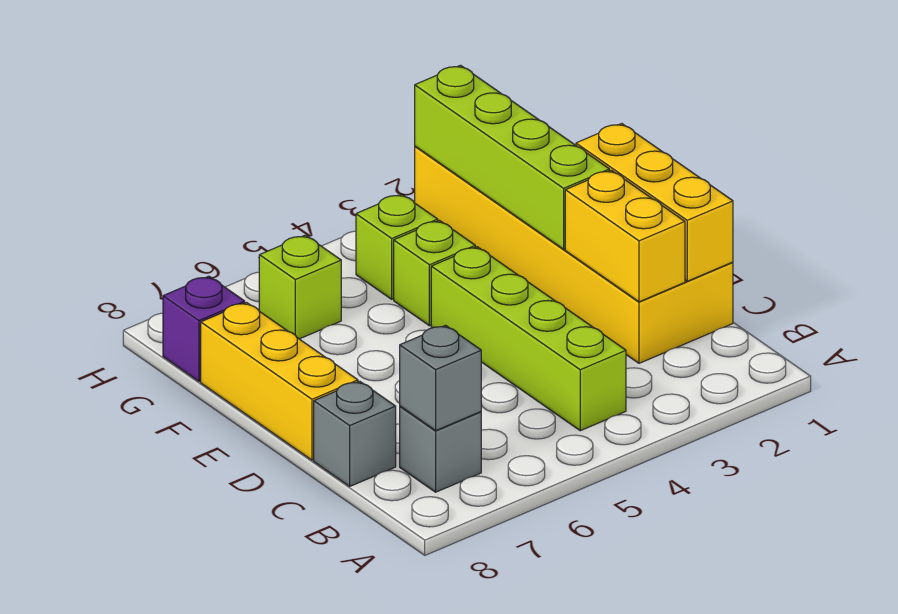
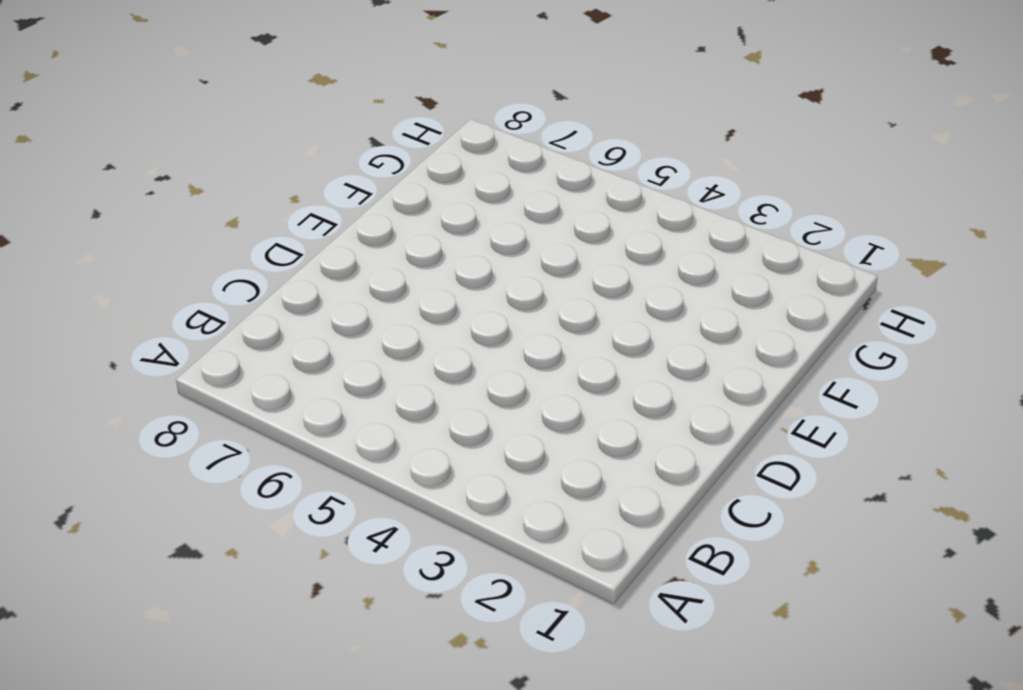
none -> lime 1x4 brick [431,247,626,431]
none -> grey 1x1 brick [400,406,481,492]
none -> yellow 2x6 brick [415,146,733,363]

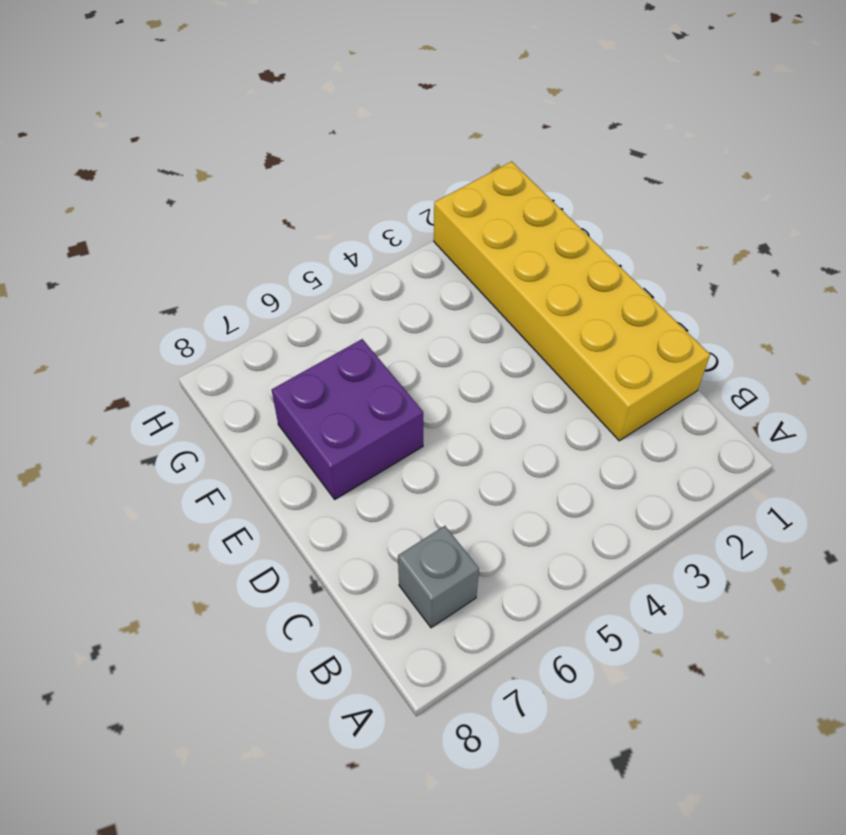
purple 2x2 brick [272,339,423,499] -> none
none -> lime 1x4 brick [431,247,626,431]
none -> grey 1x1 brick [314,381,396,486]
none -> yellow 1x3 brick [201,303,358,460]

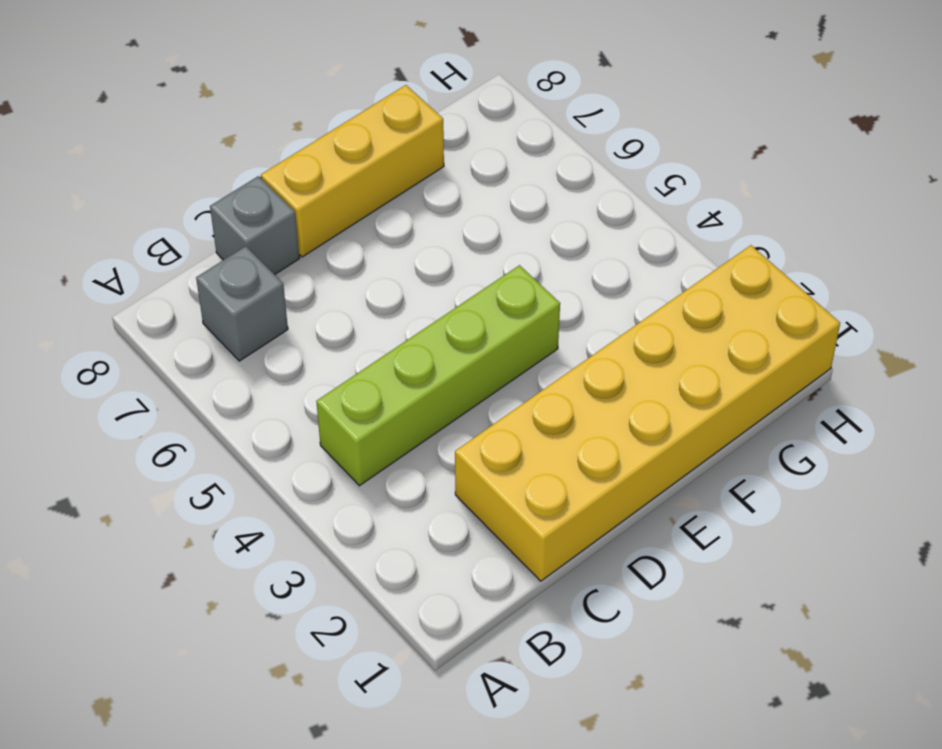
none -> lime 1x1 brick [394,220,475,326]
none -> lime 1x1 brick [356,194,438,299]
none -> lime 1x1 brick [259,235,341,339]

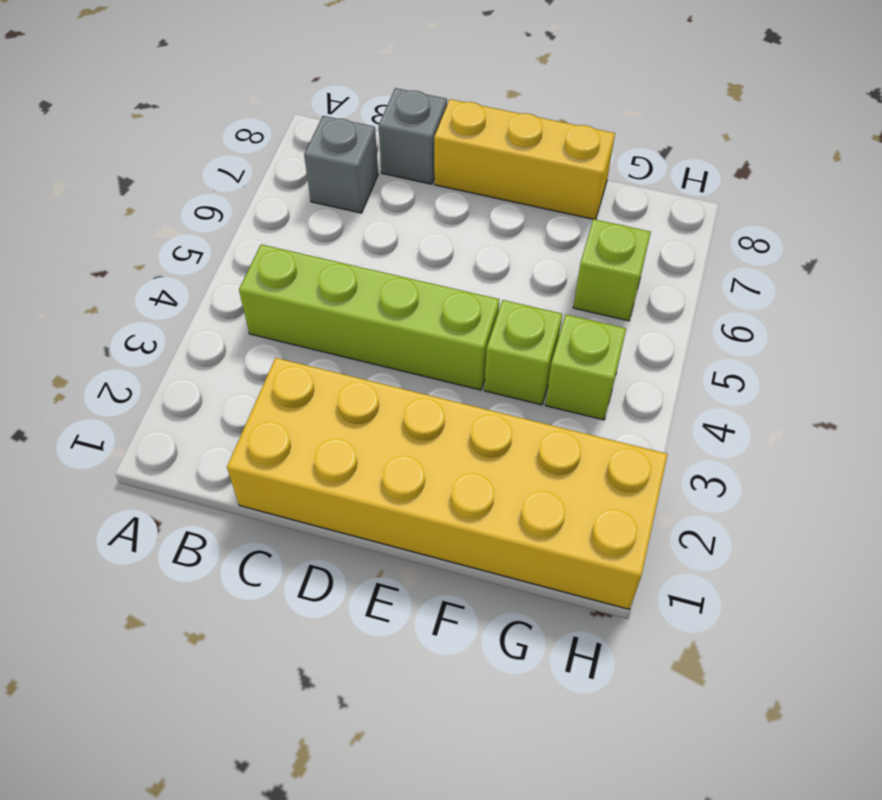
none -> purple 1x1 brick [163,276,245,381]
none -> grey 1x1 brick [400,325,481,430]
none -> yellow 1x3 brick [576,124,733,281]

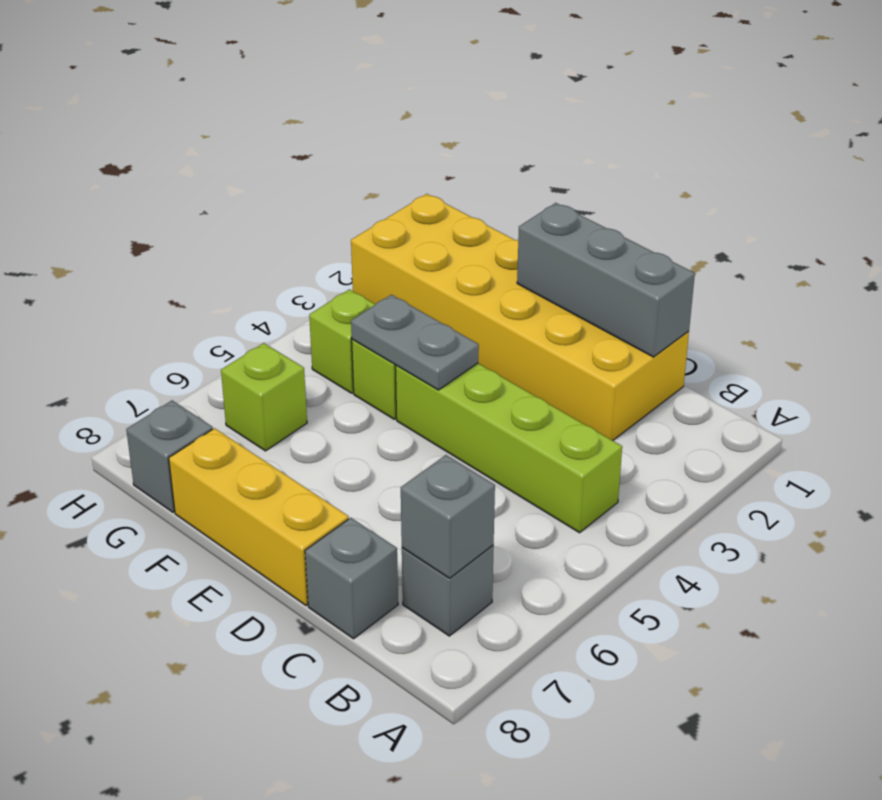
grey 1x3 brick [517,203,695,357] -> yellow 1x3 brick [576,124,733,281]
grey 1x2 plate [351,295,479,390] -> none
grey 1x1 brick [126,400,213,512] -> purple 1x1 brick [163,276,245,381]
none -> yellow 1x2 brick [565,170,685,302]
none -> lime 1x4 brick [415,65,609,249]

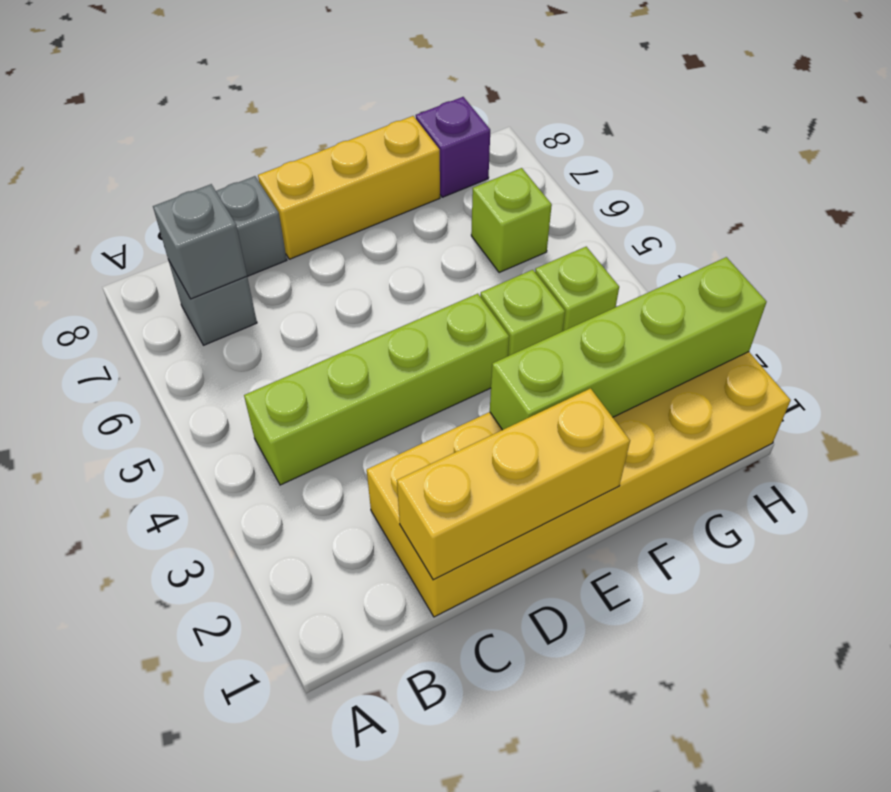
none -> yellow 1x2 brick [565,170,685,302]

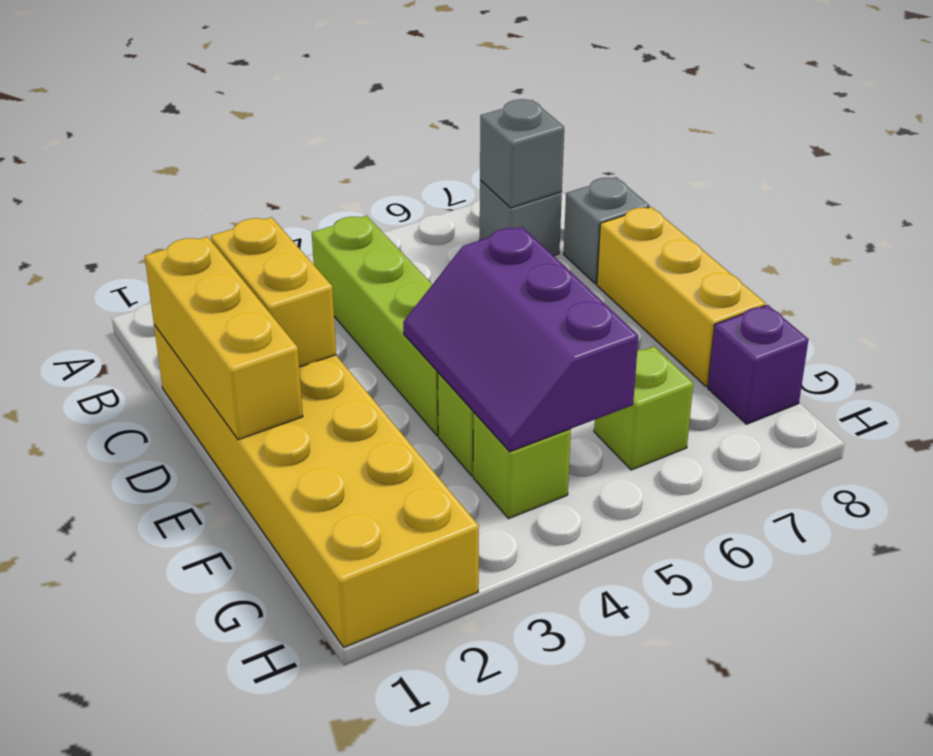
purple 2x3 slope [403,227,638,452] -> none
none -> lime 1x4 brick [415,65,609,249]

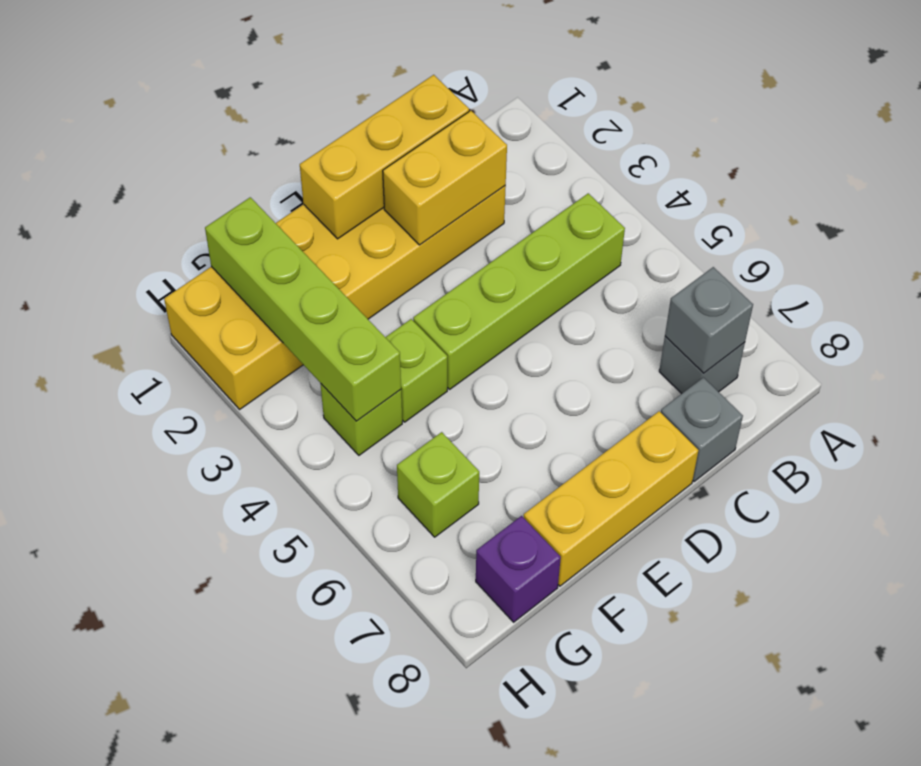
lime 1x4 brick [205,197,401,421] -> lime 1x4 brick turned to [415,65,609,249]

